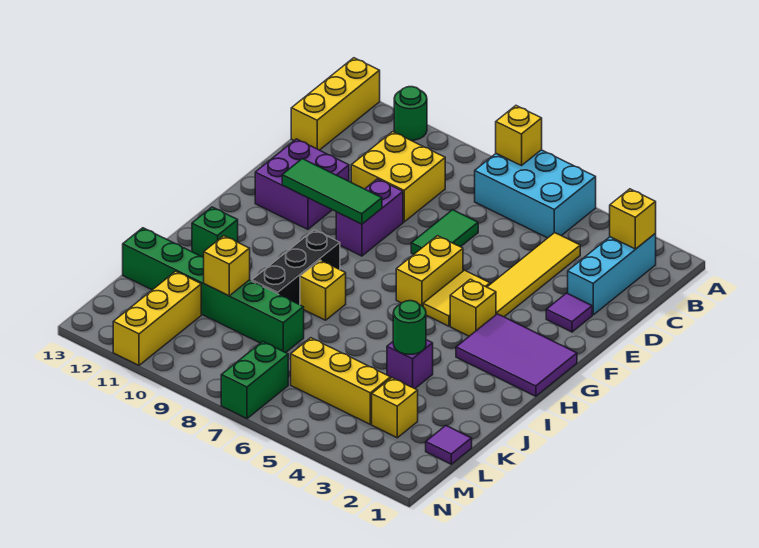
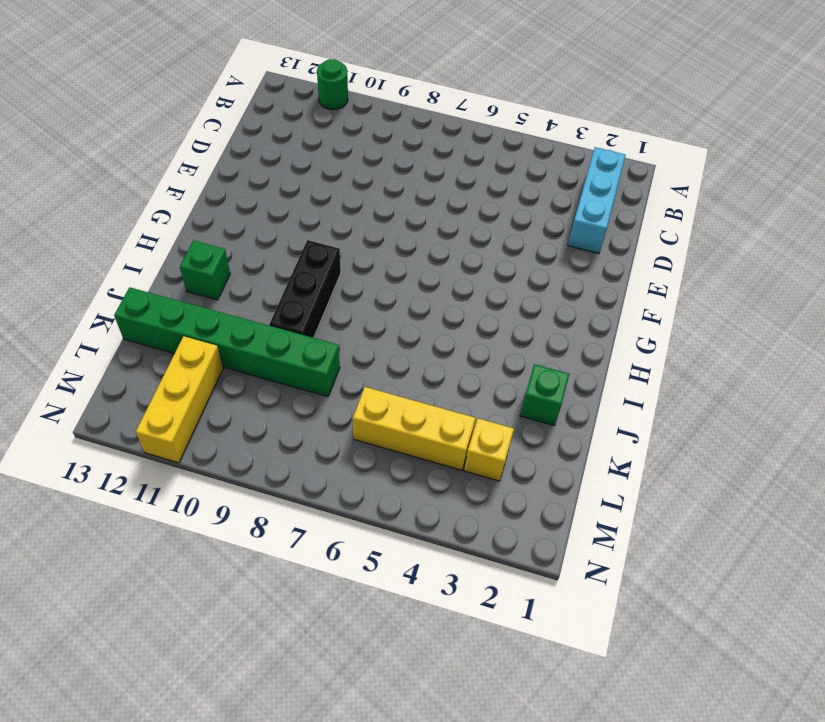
green 1x1 brick [520,364,569,426] -> none
none -> cyan 2x3 brick [475,150,596,238]
none -> yellow 1x3 brick [291,58,380,150]
none -> yellow 1x4 tile [487,233,580,317]

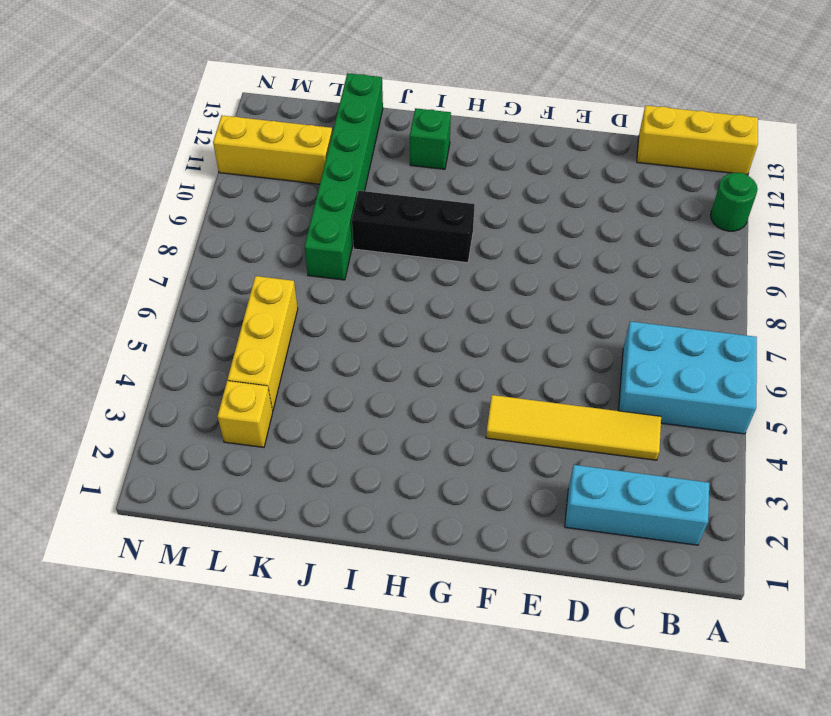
cyan 2x3 brick [619,321,757,434] -> cyan 2x3 brick turned to [475,150,596,238]
none -> yellow 2x2 brick [351,132,445,222]
none -> green 1x2 tile [411,210,478,254]
none -> purple 1x1 tile [546,293,592,332]

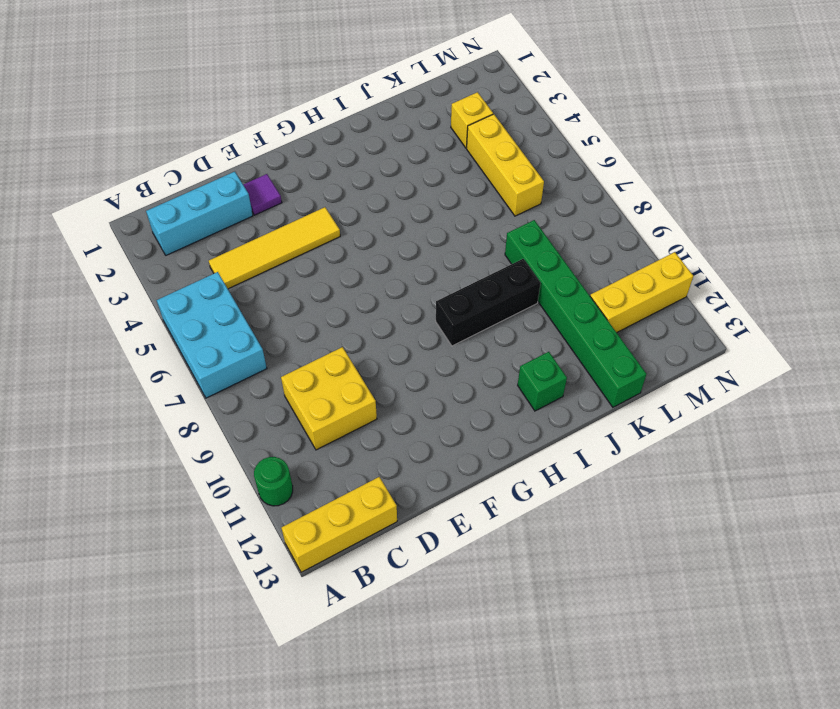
none -> green 1x2 tile [411,210,478,254]
none -> purple 1x2 brick [336,179,403,256]
none -> purple 2x2 brick [255,139,349,229]

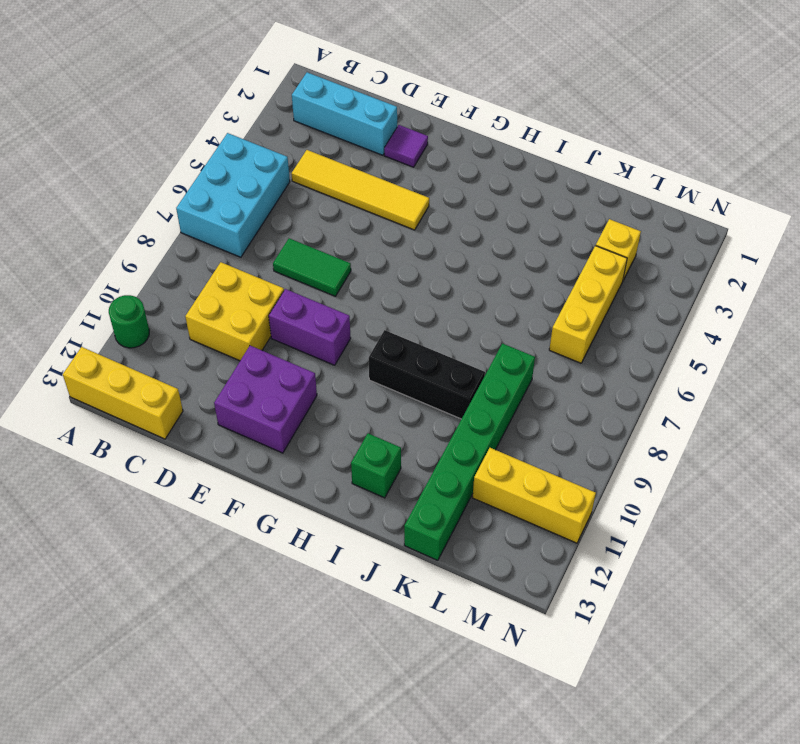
none -> yellow 1x2 tile [423,270,490,326]
none -> yellow 1x2 brick [396,236,463,306]
none -> purple 2x3 tile [456,314,577,396]

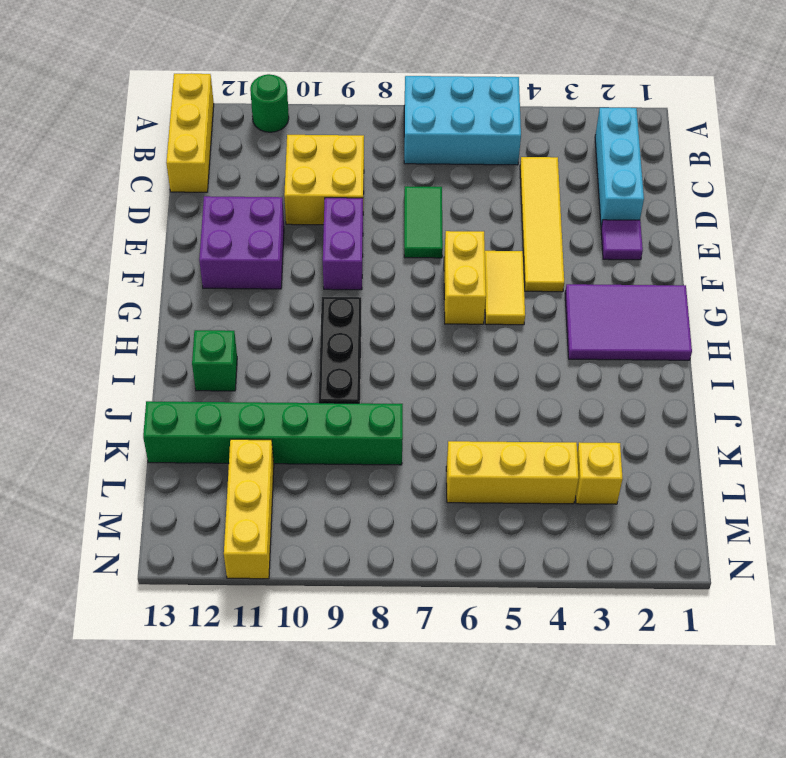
none -> yellow 1x1 brick [450,279,496,336]
none -> yellow 1x1 brick [300,260,346,320]
none -> purple 1x1 brick [387,340,433,389]

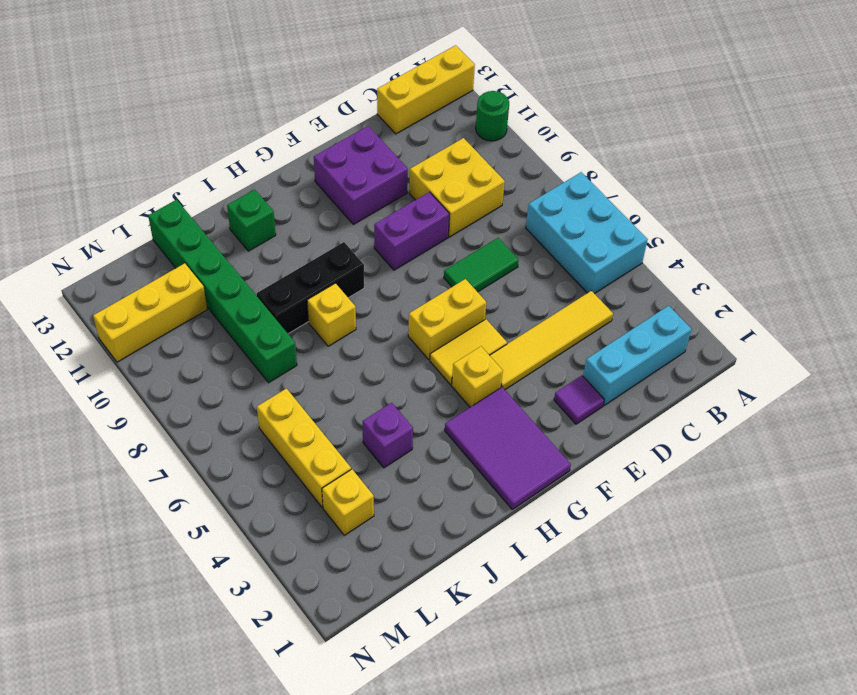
none -> purple 1x1 tile [426,426,472,464]
none -> green 1x2 brick [221,341,288,419]
none -> yellow 1x1 brick [496,106,542,166]

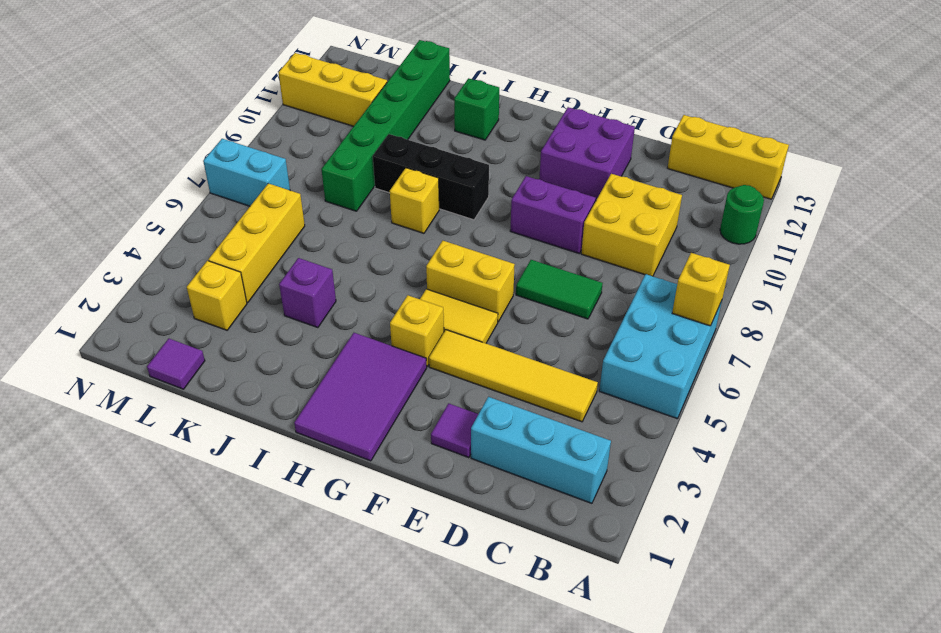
cyan 1x2 brick [203,139,290,206] -> green 1x2 brick [221,341,288,419]
none -> yellow 1x1 brick [610,189,656,249]
none -> green 1x3 tile [282,159,382,224]
none -> green 1x1 round brick [393,301,426,355]

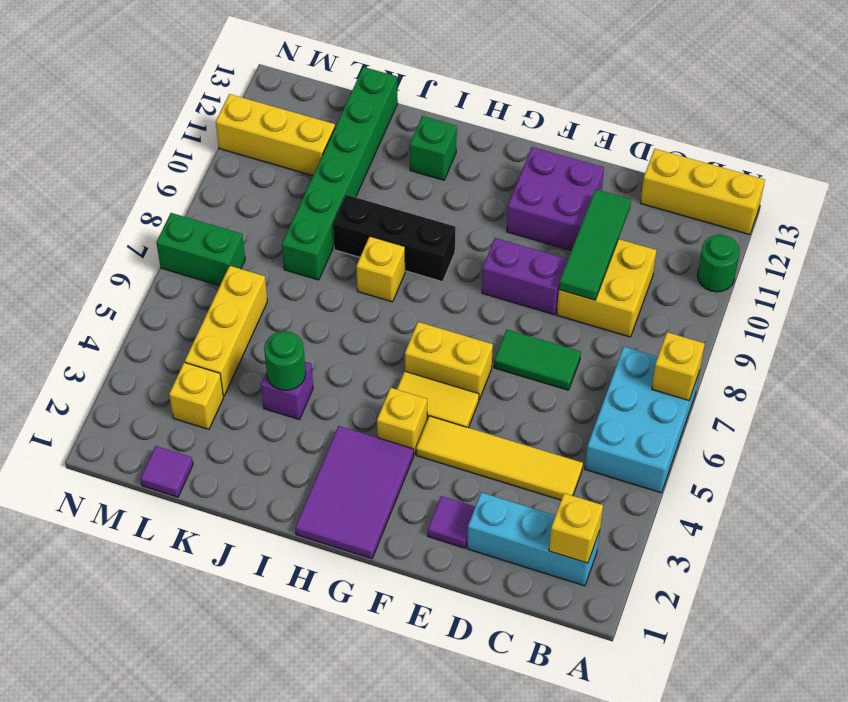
green 1x3 tile [559,189,631,300] -> green 1x3 tile moved to [282,159,382,224]
none -> yellow 1x1 brick [204,236,250,296]

